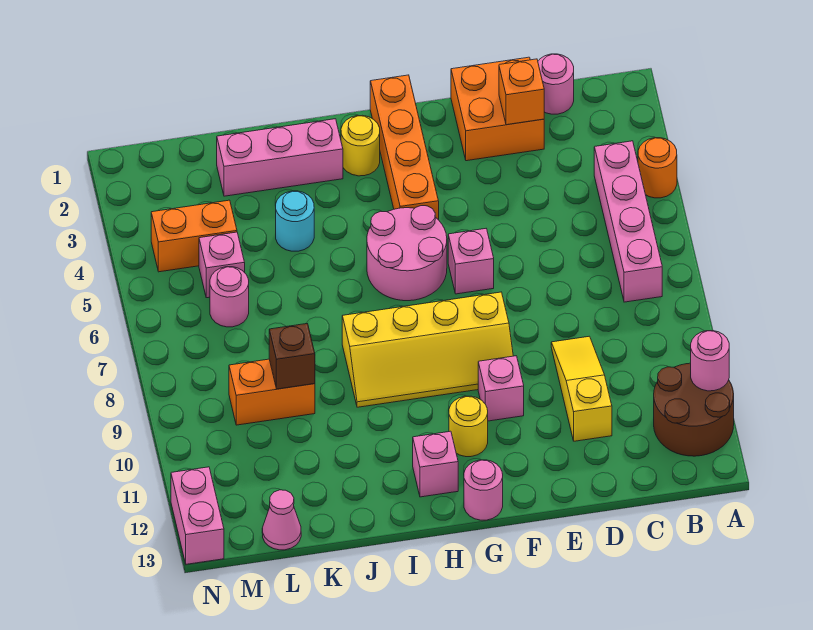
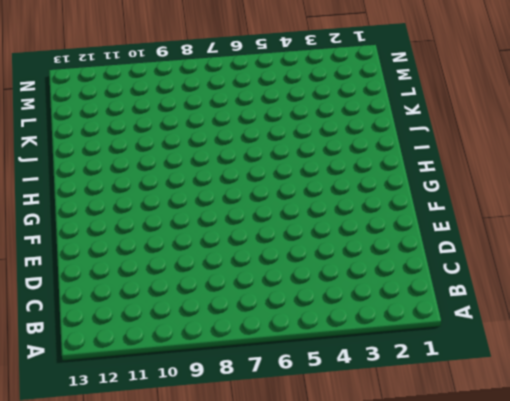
none -> orange 1x1 round brick [638,138,677,198]
none -> brown 2x2 round brick [654,363,734,456]
none -> pink 1x4 brick [594,141,662,302]

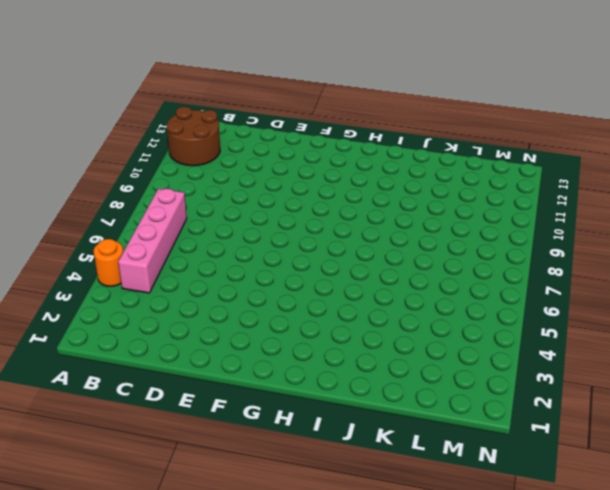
none -> pink 1x1 round brick [538,54,574,114]
none -> orange 2x2 brick [451,57,544,161]
none -> yellow 1x3 slope [551,336,612,441]

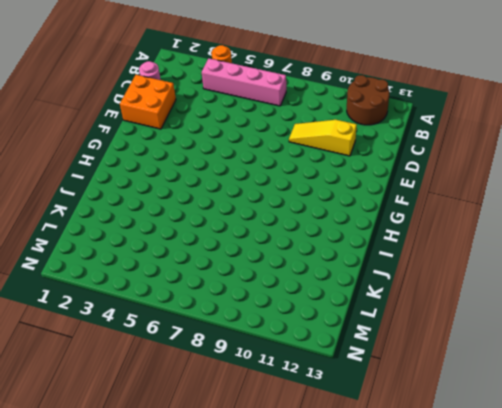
none -> pink 1x1 brick [448,229,494,294]
none -> yellow 2x4 slope [342,292,513,407]
none -> pink 1x1 brick [478,356,524,421]

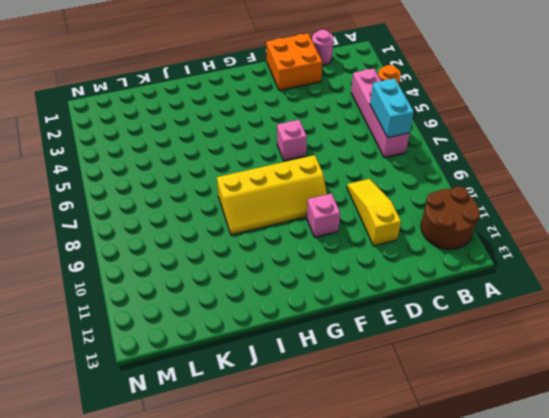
cyan 1x2 brick [370,78,414,138] -> none
none -> orange 1x4 brick [370,75,439,220]
none -> pink 2x2 round brick [367,206,447,301]
none -> yellow 1x1 round brick [449,396,488,457]

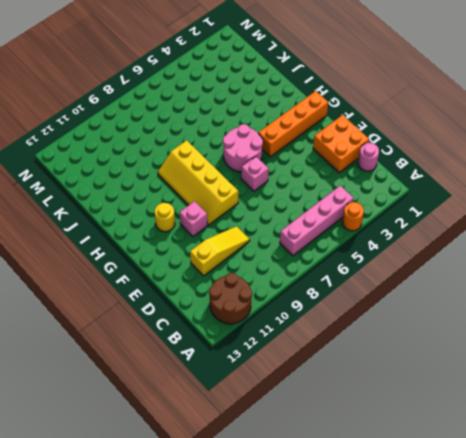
none -> pink 1x1 round brick [464,460,503,520]
none -> yellow 1x1 round brick [341,115,380,176]
none -> pink 1x1 brick [413,431,458,497]

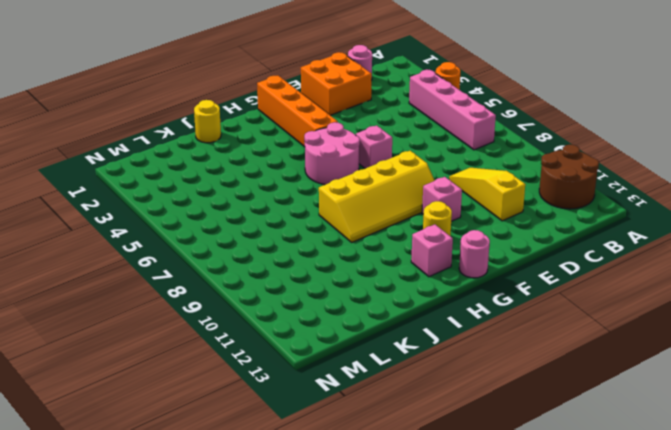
yellow 1x1 round brick [194,100,221,143] -> yellow 1x1 round brick moved to [341,115,380,176]
none -> pink 1x3 brick [217,119,343,196]
none -> cyan 1x1 round brick [276,191,314,251]
none -> orange 1x2 brick [229,359,315,425]

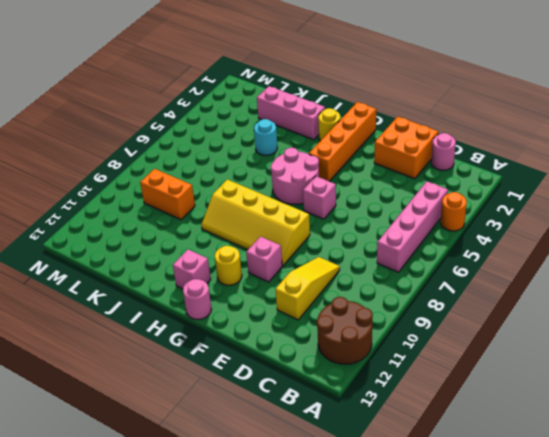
none -> orange 1x2 brick [151,200,237,272]
none -> pink 1x1 brick [199,232,245,298]
none -> pink 1x1 round brick [210,267,249,327]

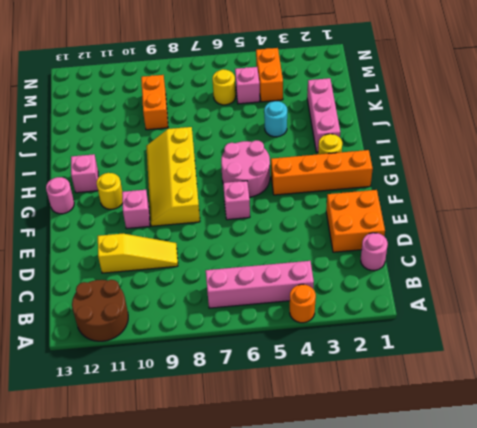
yellow 1x1 round brick [213,69,236,105] -> pink 1x1 round brick [210,267,249,327]
none -> pink 1x1 cone [262,490,301,550]
none -> pink 1x2 brick [171,467,224,564]
none -> pink 1x1 round brick [691,331,729,391]

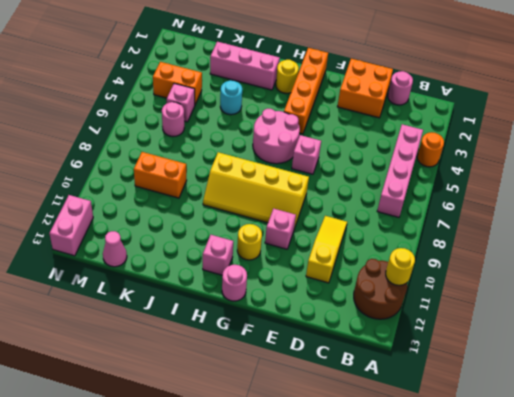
yellow 1x1 round brick [386,248,415,285] -> pink 1x1 round brick [691,331,729,391]
none -> orange 1x1 brick [499,59,544,125]
none -> brown 1x1 brick [269,324,315,389]

